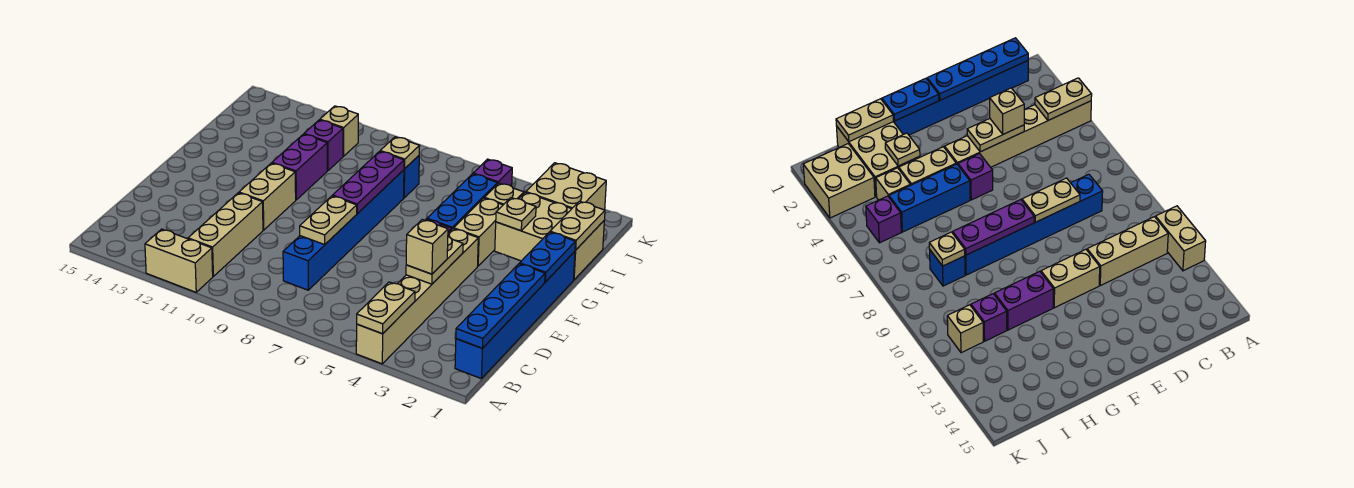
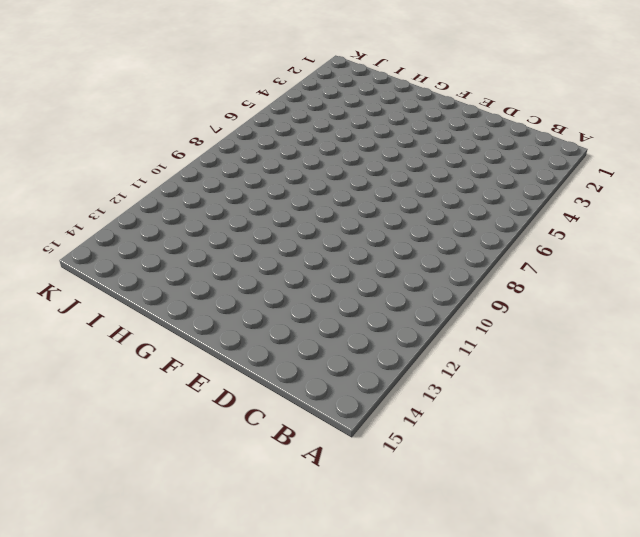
none -> tan 1x6 brick [356,229,478,364]
none -> tan 1x2 brick [145,229,213,292]
none -> blue 1x6 brick [455,251,575,379]

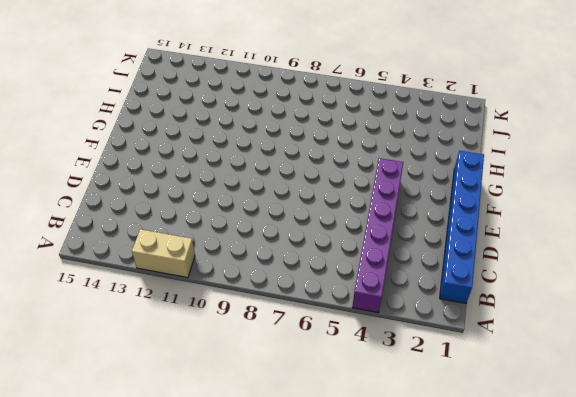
purple 1x6 brick [352,158,403,313] -> tan 1x6 brick [356,229,478,364]
none -> tan 1x3 brick [188,193,263,276]
none -> blue 1x6 brick [283,170,404,290]
none -> tan 1x2 brick [239,163,296,230]

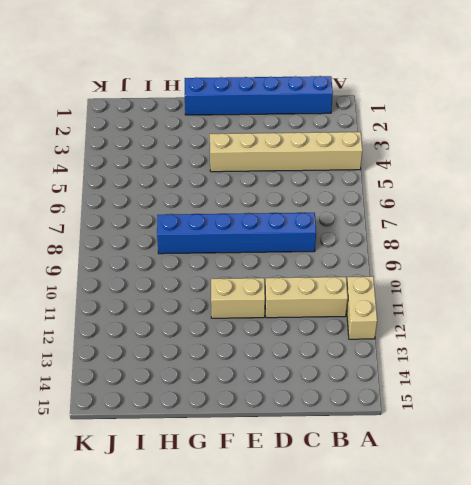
none -> purple 1x1 brick [958,154,993,200]
none -> tan 1x2 brick [454,198,503,266]
none -> blue 1x3 brick [427,174,497,229]

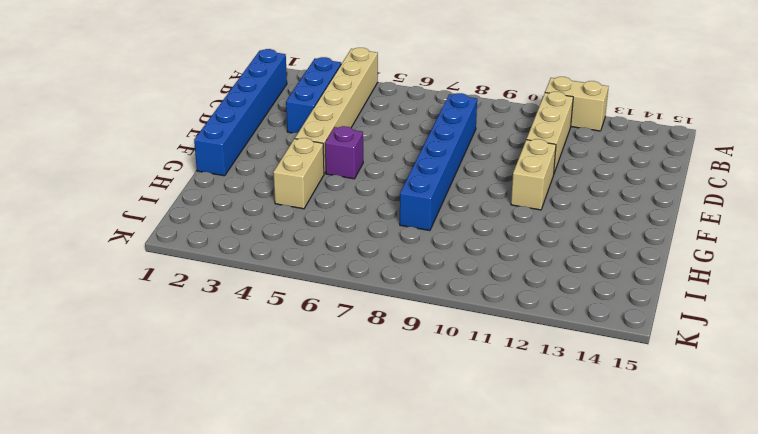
blue 1x3 brick [286,57,341,133] -> blue 1x3 brick moved to [427,174,497,229]
none -> purple 1x2 brick [272,134,327,200]
none -> tan 2x3 brick [495,192,604,280]
none -> tan 1x1 brick [484,183,524,205]

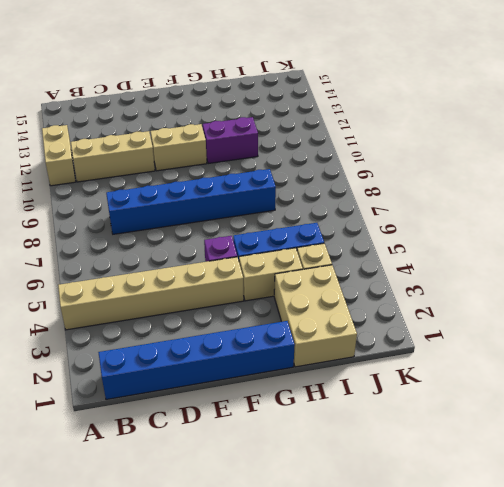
none -> blue 1x1 brick [404,156,419,198]
none -> purple 1x1 brick [304,120,343,171]
none -> tan 2x2 brick [526,163,606,210]

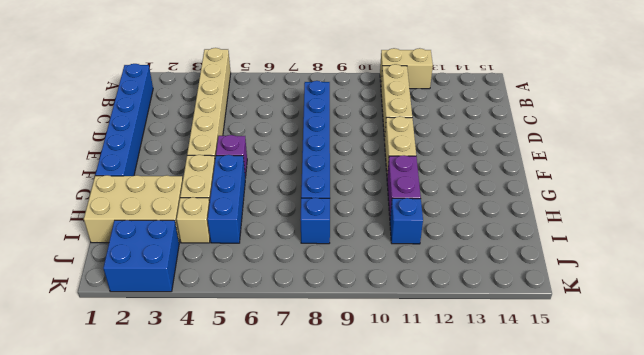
blue 1x1 brick [390,198,423,244] -> purple 1x1 brick [304,120,343,171]
blue 2x2 brick [103,220,179,292] -> tan 2x2 brick [526,163,606,210]
none -> purple 1x1 brick [473,159,512,186]
none -> tan 1x1 brick [320,106,358,156]
none -> tan 1x2 plate [357,282,415,334]

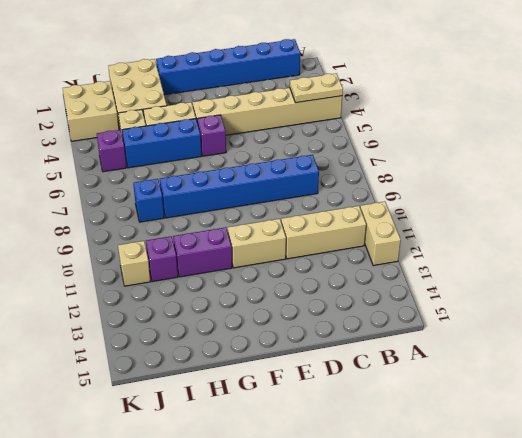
none -> blue 1x4 plate [456,264,545,348]
none -> tan 1x2 plate [406,237,463,284]
none -> tan 1x2 plate [300,196,357,245]

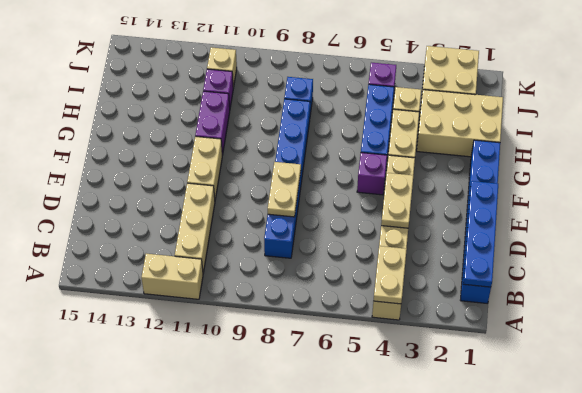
none -> blue 1x2 plate [520,232,575,282]
none -> purple 1x3 plate [333,151,404,214]
none -> tan 1x2 plate [550,201,605,250]

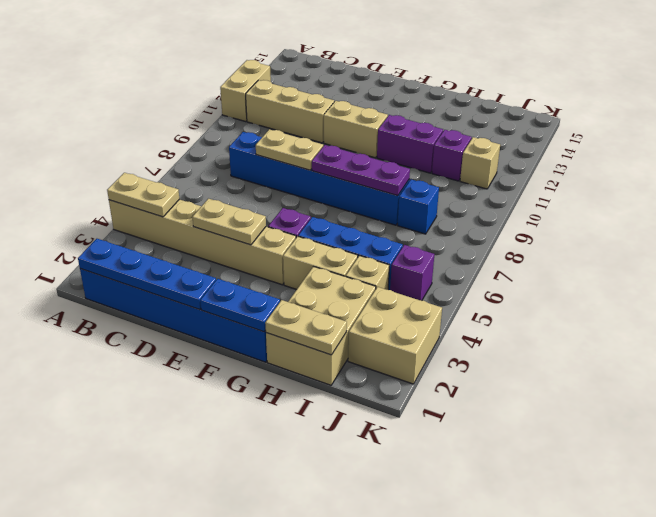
none -> tan 1x1 plate [496,198,536,231]
none -> tan 1x1 plate [380,137,420,169]
none -> tan 1x1 brick [406,220,448,274]

